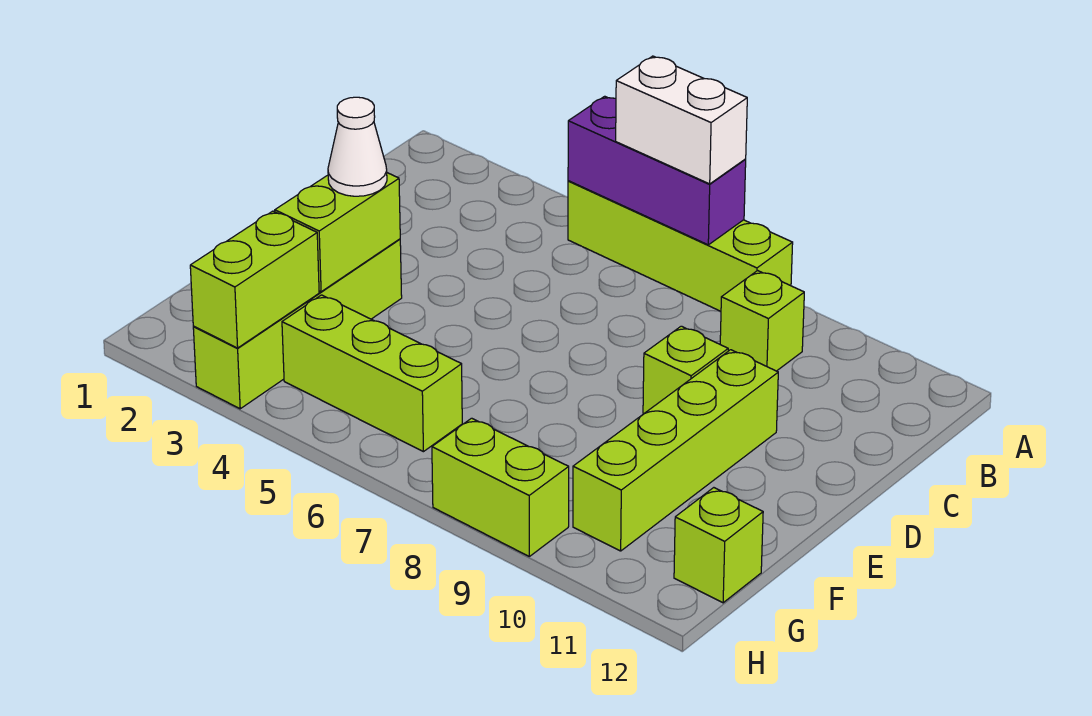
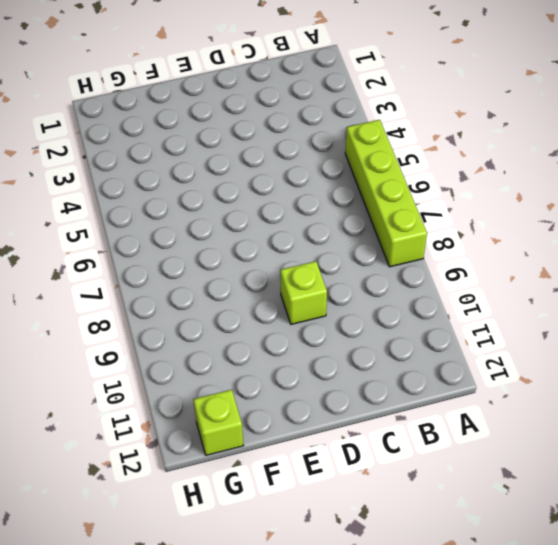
none -> lime 1x1 brick [720,271,804,371]
none -> lime 1x4 brick [573,350,778,551]
none -> lime 1x4 brick [193,239,402,409]

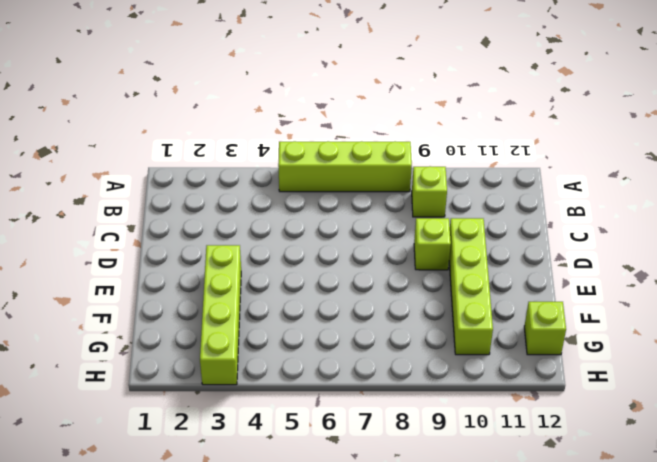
none -> lime 1x3 brick [282,295,462,452]
none -> lime 1x2 brick [432,418,569,556]
none -> purple 1x3 brick [568,96,746,245]

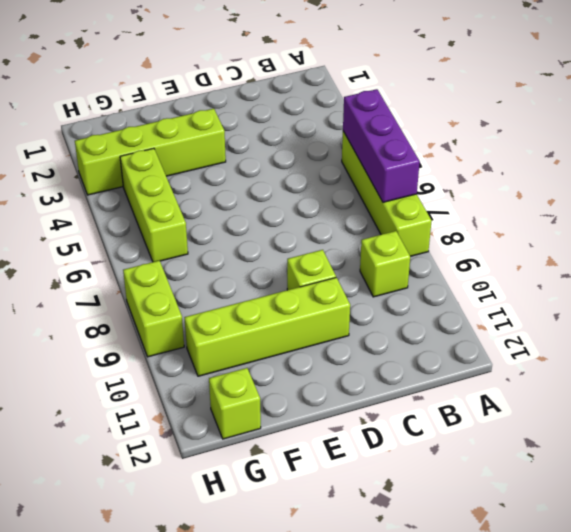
none -> lime 1x2 brick [275,173,400,292]
none -> lime 1x2 brick [190,211,319,348]
none -> white 1x2 brick [616,56,747,184]

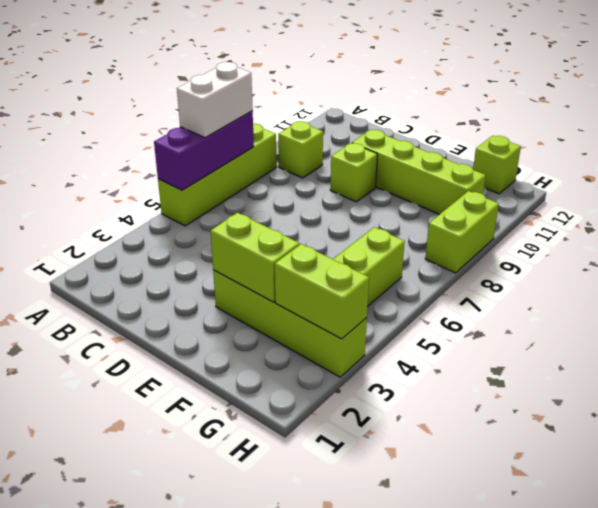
none -> white 1x1 cone [328,97,387,196]

